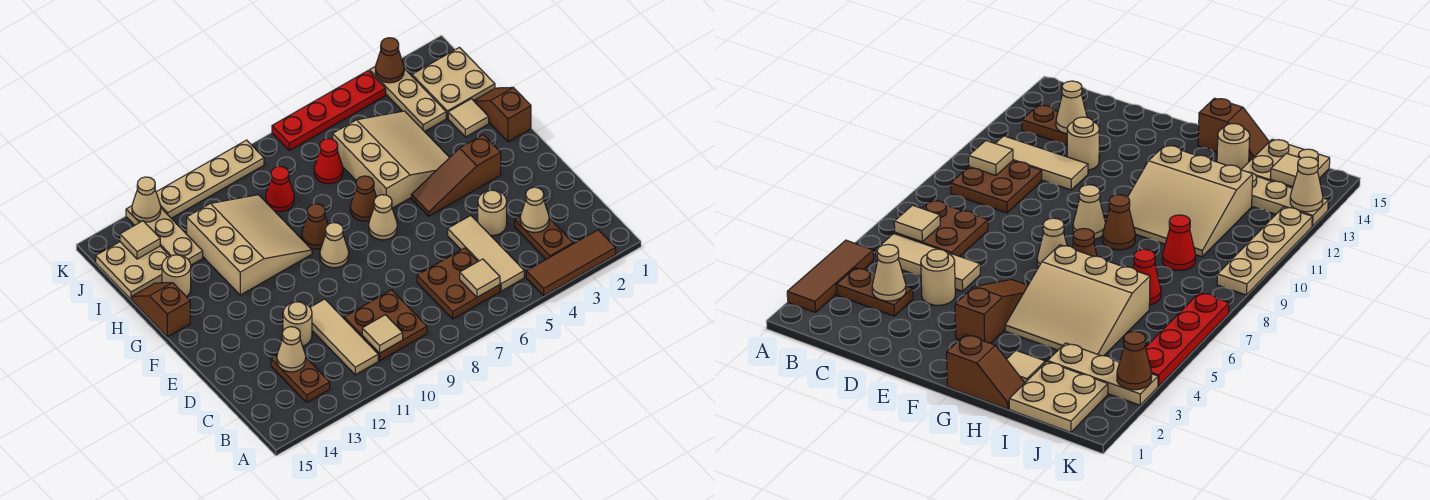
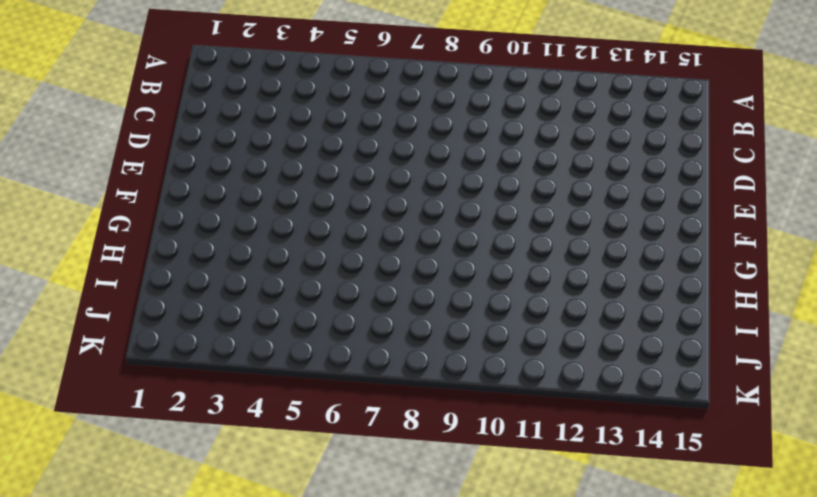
none -> brown 1x3 tile [526,230,616,296]
none -> brown 1x2 plate [515,216,573,259]
none -> tan 1x3 tile [448,216,524,291]
none -> brown 2x2 plate [417,248,500,319]

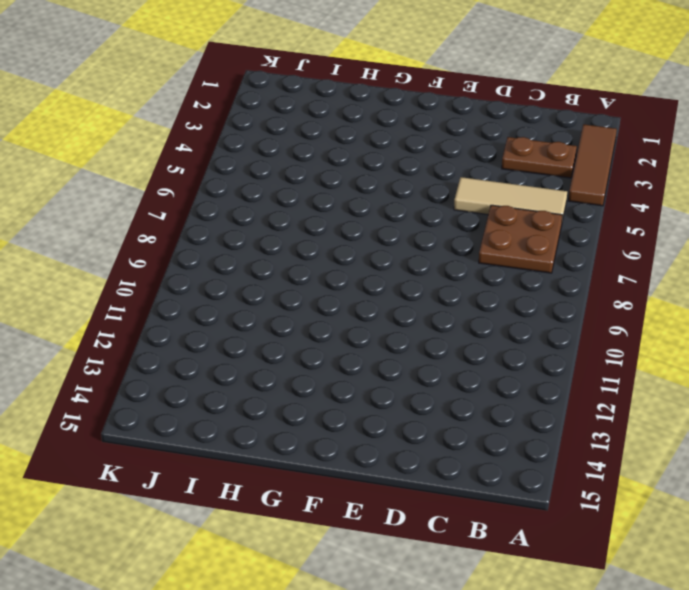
none -> brown 2x2 plate [344,290,427,361]
none -> tan 1x3 tile [310,299,378,375]
none -> brown 1x2 plate [271,356,330,402]
none -> tan 1x1 round brick [478,190,507,236]

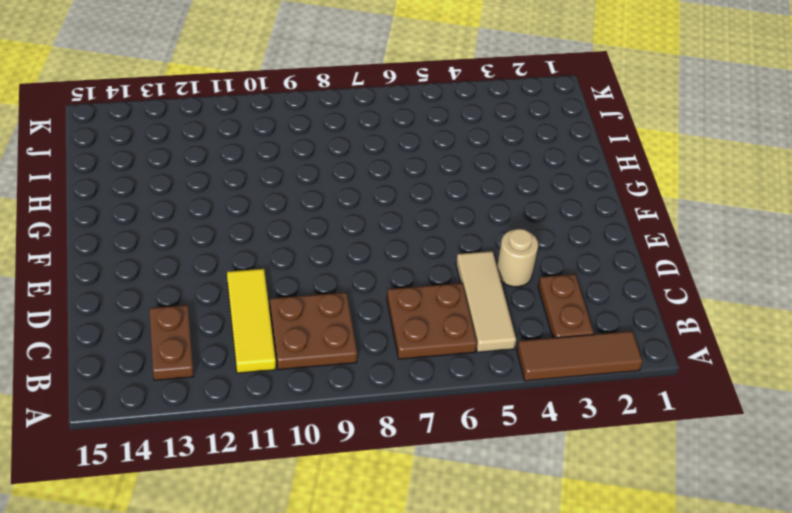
yellow 1x3 tile [227,269,276,373] -> tan 1x3 tile [310,299,378,375]
none -> tan 1x1 round brick [283,302,312,346]
none -> brown 1x3 slope [411,135,501,216]
none -> tan 1x1 cone [369,195,397,240]
none -> tan 1x1 cone [320,223,349,268]

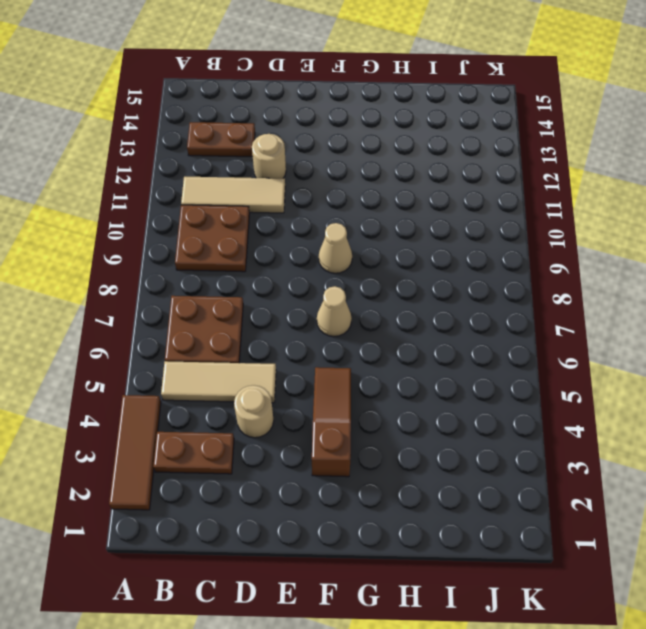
none -> brown 1x2 slope [474,87,531,142]
none -> tan 3x3 slope [333,111,450,208]
none -> brown 1x1 cone [350,176,376,221]
none -> brown 1x1 cone [302,204,328,249]

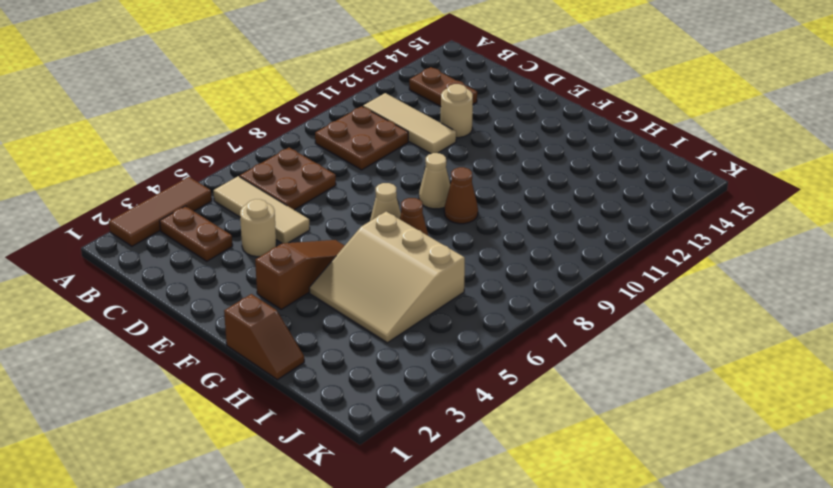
none -> tan 3x3 slope [187,195,312,295]
none -> brown 1x2 slope [132,283,190,337]
none -> tan 1x1 tile [448,99,489,137]
none -> tan 1x1 round brick [162,255,191,297]

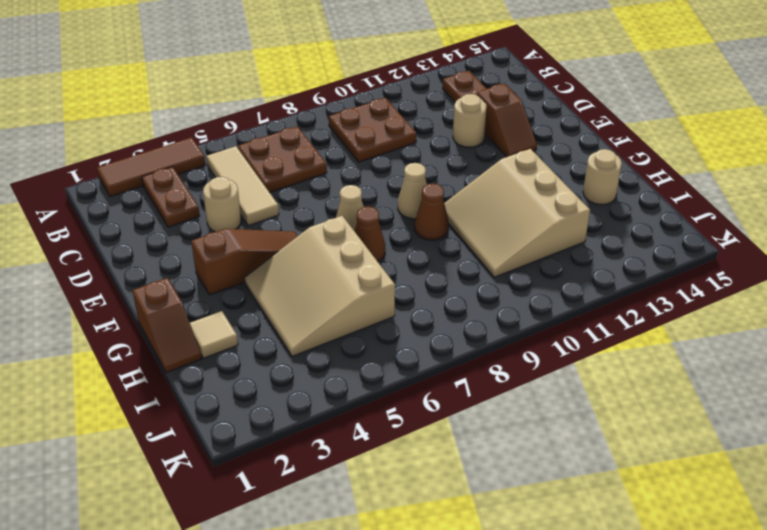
brown 1x2 slope [477,83,537,157] -> brown 1x2 slope moved to [132,283,190,337]
none -> tan 1x3 tile [310,299,378,375]
none -> tan 2x2 plate [412,47,495,118]
none -> tan 1x3 plate [370,66,446,132]
none -> red 1x1 cone [314,139,343,184]

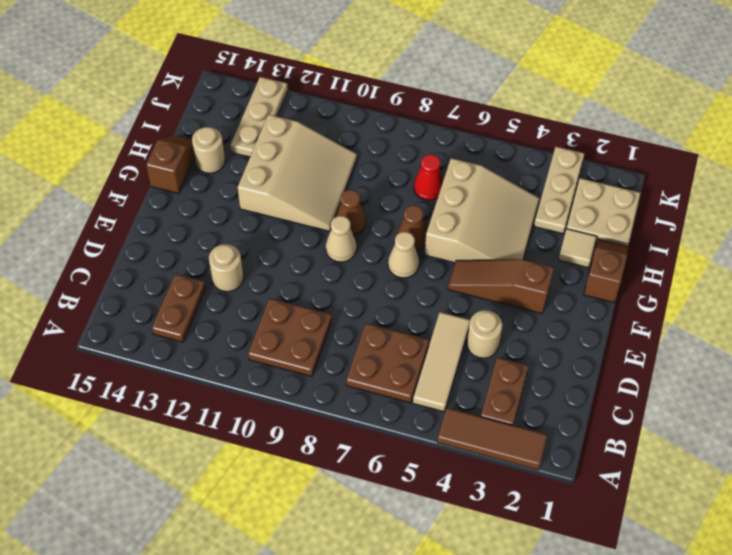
none -> tan 1x3 tile [310,299,378,375]
none -> red 1x1 cone [266,166,294,212]
none -> tan 2x2 plate [96,242,169,299]
none -> red 1x4 plate [272,71,386,151]

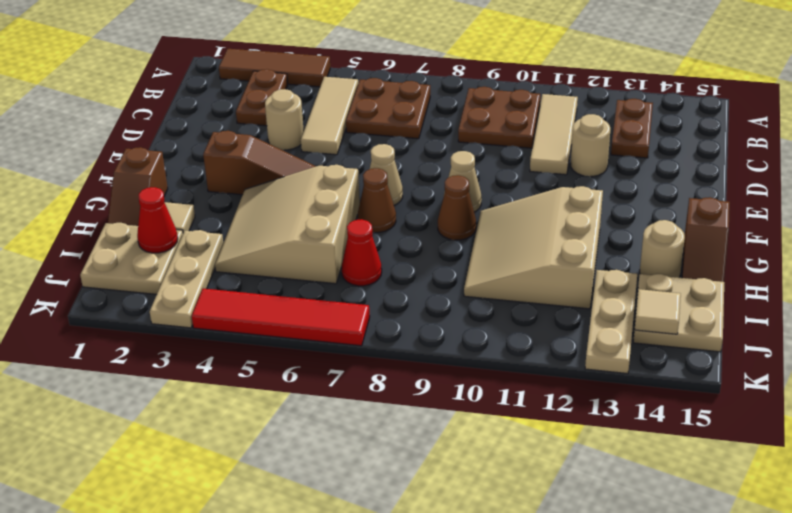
red 1x1 cone [137,187,178,253] -> red 1x1 cone moved to [266,166,294,212]
red 1x4 tile [192,289,370,346] -> red 1x4 plate [272,71,386,151]
none -> tan 1x4 plate [156,140,264,218]
none -> tan 1x1 tile [460,259,500,297]
none -> tan 1x1 tile [362,315,403,353]
none -> tan 1x1 cone [520,187,549,233]

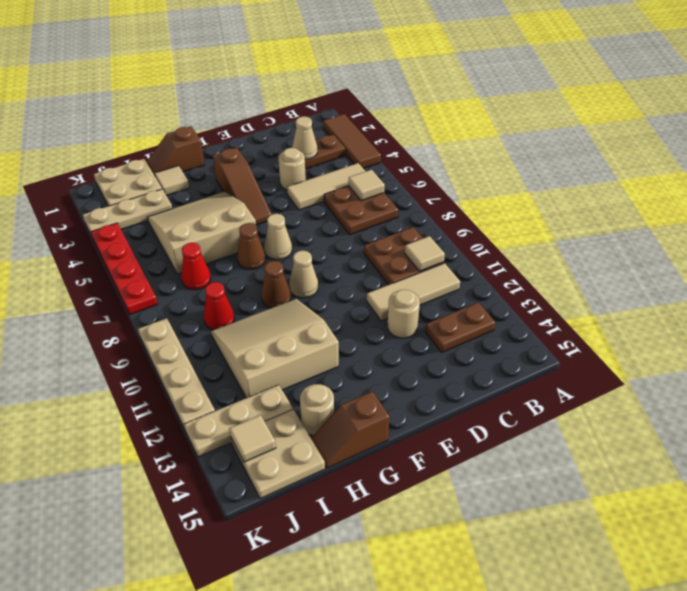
none -> tan 1x1 cone [277,327,306,372]
none -> brown 1x1 cone [375,38,404,83]
none -> tan 1x1 cone [132,177,161,222]

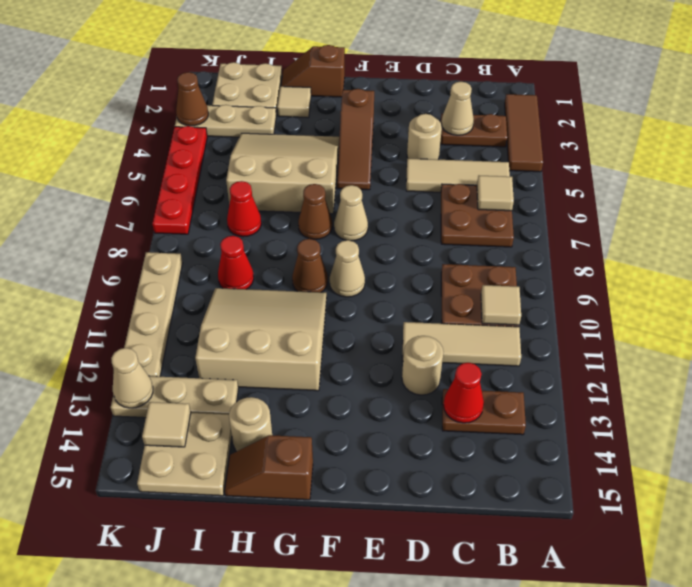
red 1x1 cone [443,363,484,423] -> tan 1x1 cone [277,327,306,372]

